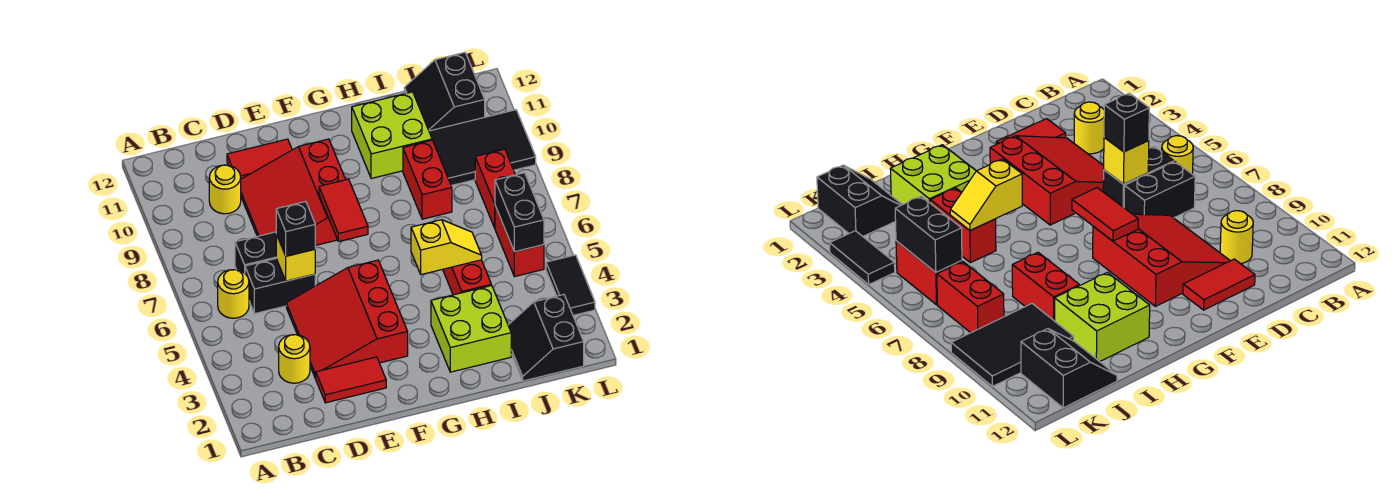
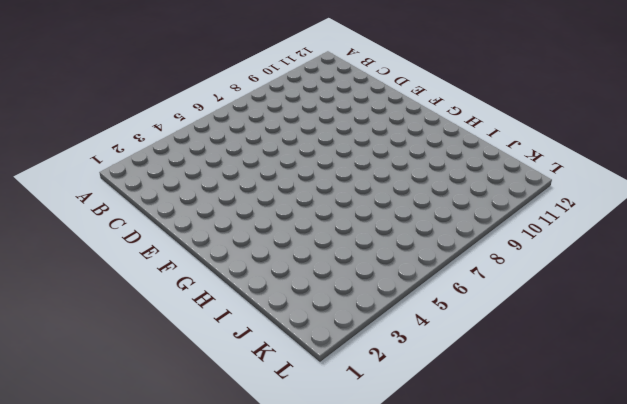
none -> yellow 1x1 round brick [218,270,249,318]
none -> yellow 1x1 round brick [279,335,310,383]
none -> black 1x2 brick [245,259,315,313]

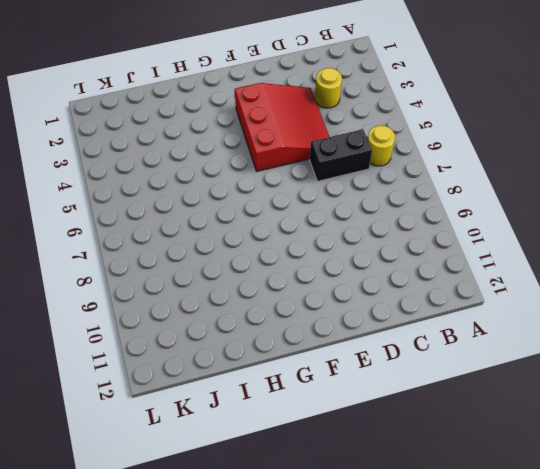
none -> black 1x2 brick [235,232,276,273]
none -> yellow 1x1 round brick [209,165,241,214]
none -> red 1x2 tile [315,357,386,403]

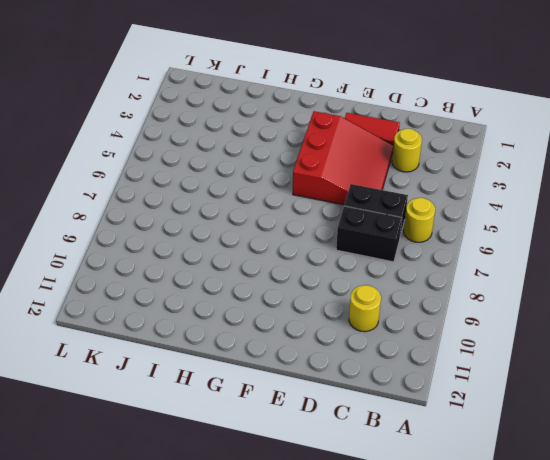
none -> red 3x3 slope [241,139,346,246]
none -> red 1x2 tile [227,139,292,179]
none -> lime 2x2 brick [431,285,511,372]

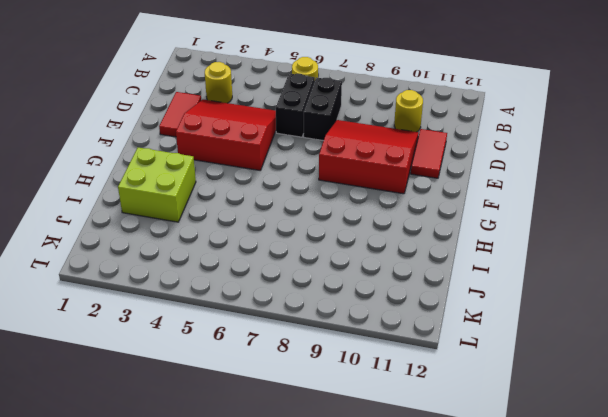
none -> lime 2x2 brick [352,92,432,179]
none -> red 1x2 brick [443,260,491,295]
none -> red 1x2 brick [403,140,452,219]

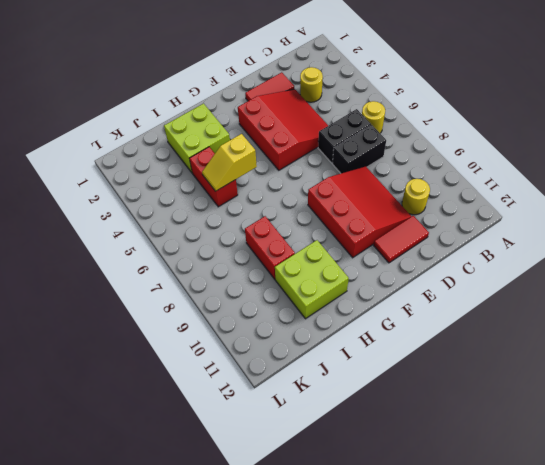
none -> black 2x2 slope [508,295,584,381]
none -> black 2x3 tile [429,110,536,186]
none -> black 2x2 slope [404,52,485,131]

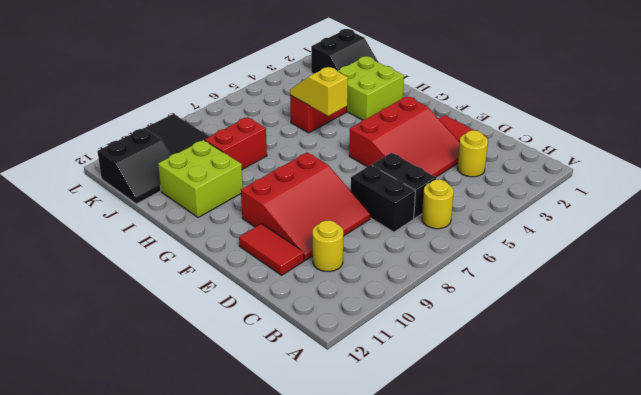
none -> red 1x2 brick [495,206,544,277]
none -> red 1x2 brick [475,149,515,228]
none -> black 1x2 tile [546,255,595,315]

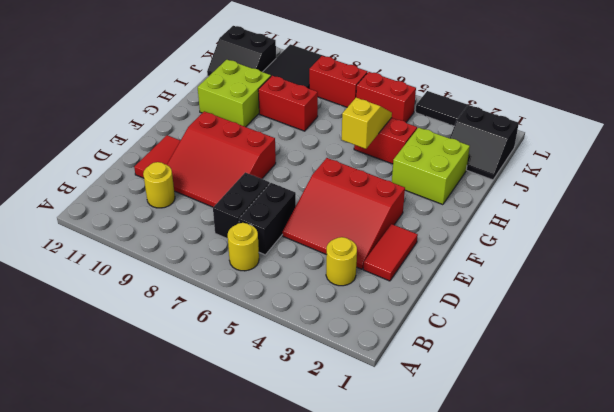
none -> yellow 1x1 brick [276,234,315,281]
none -> red 1x2 tile [319,179,368,242]
none -> black 1x2 brick [495,173,544,252]

